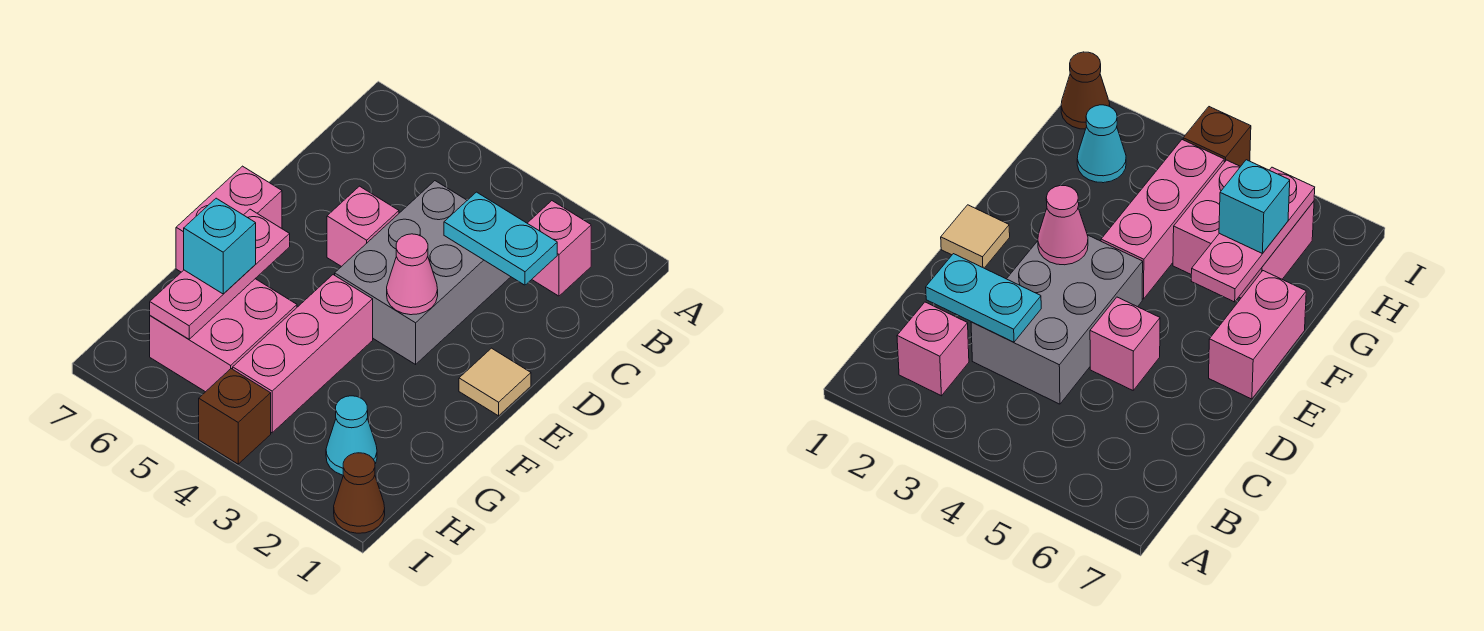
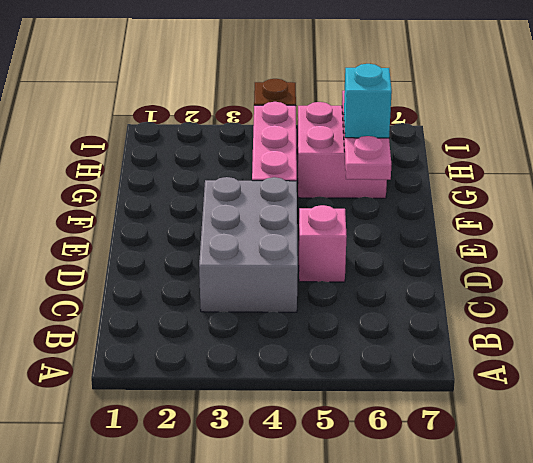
none -> pink 1x1 brick [527,201,591,296]
none -> tan 1x1 tile [459,348,531,416]
none -> pink 1x2 brick [176,166,282,272]

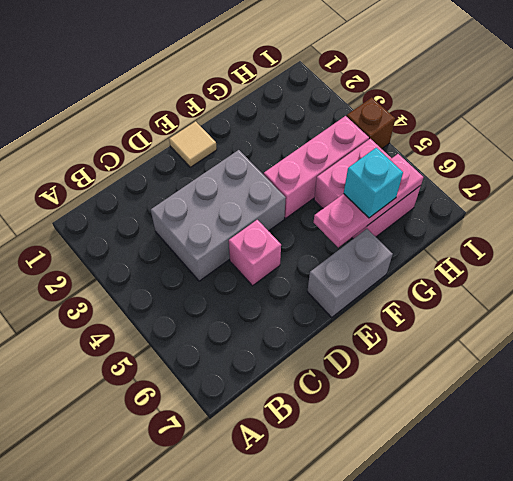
grey 1x2 brick [307,229,393,317] -> pink 1x2 brick [176,166,282,272]
none -> pink 1x1 brick [527,201,591,296]
none -> cyan 1x1 cone [326,396,377,475]
none -> brown 1x1 cone [334,453,385,533]

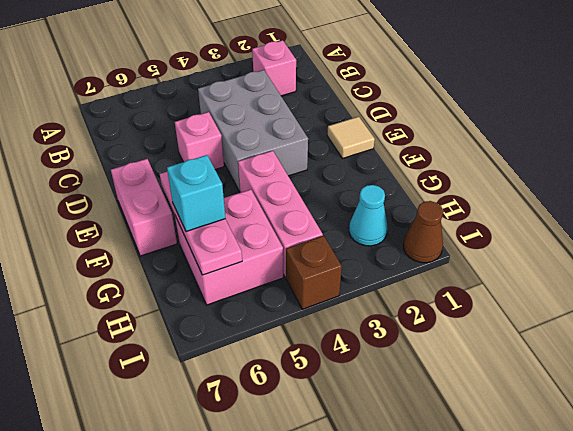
none -> cyan 1x2 plate [444,192,557,285]
none -> pink 1x1 cone [387,234,438,315]

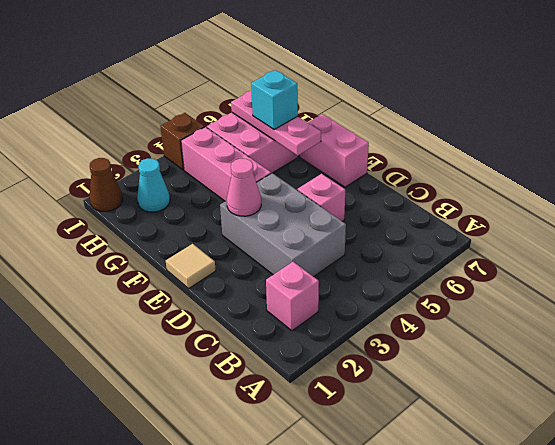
none -> cyan 1x2 plate [444,192,557,285]

